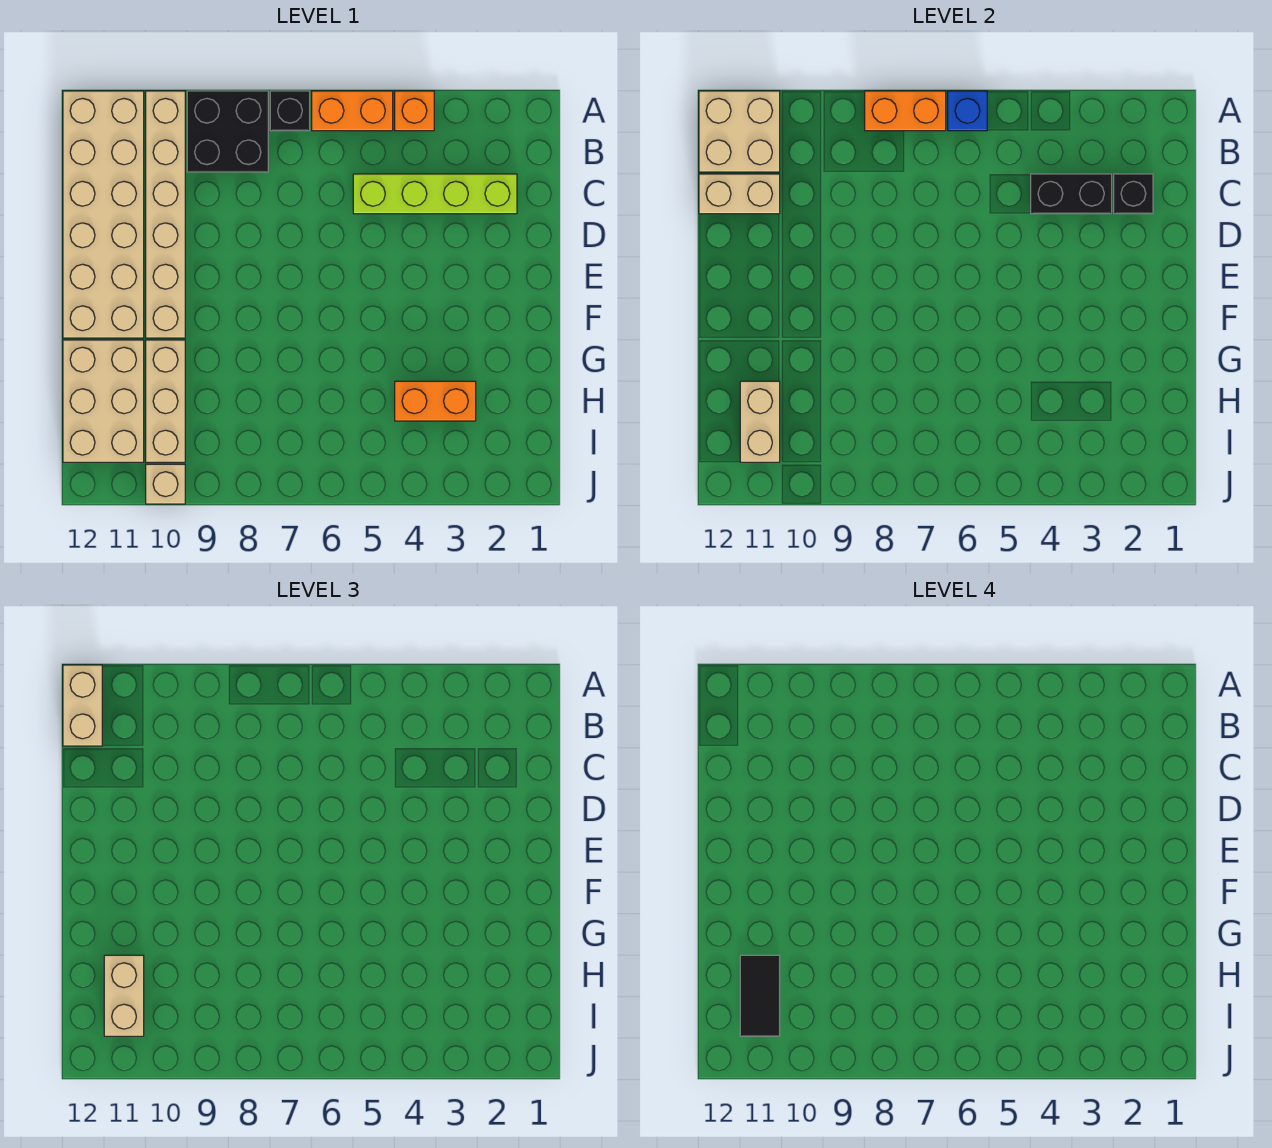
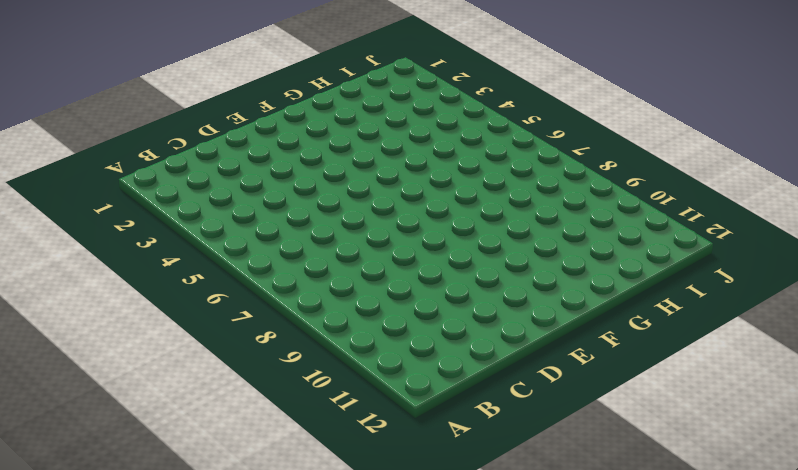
none -> orange 1x1 brick [395,91,434,131]
none -> orange 1x2 brick [312,91,393,131]
none -> black 1x1 brick [270,91,310,131]

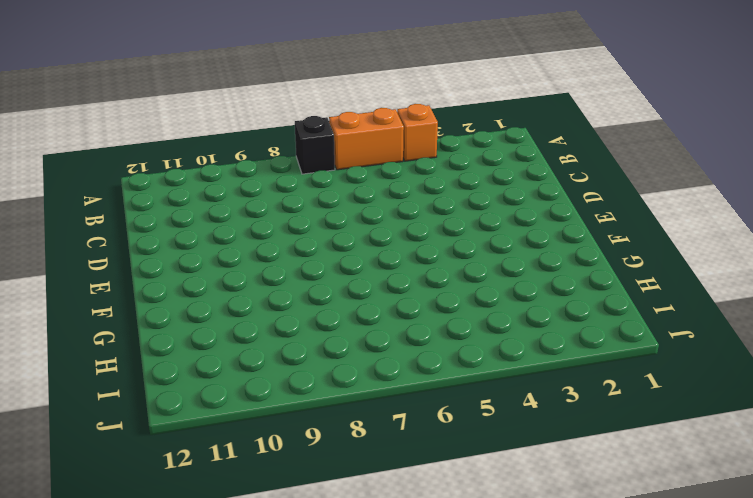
none -> black 2x2 brick [187,91,268,172]
none -> tan 1x6 brick [146,91,185,338]
none -> tan 2x6 brick [63,91,144,338]

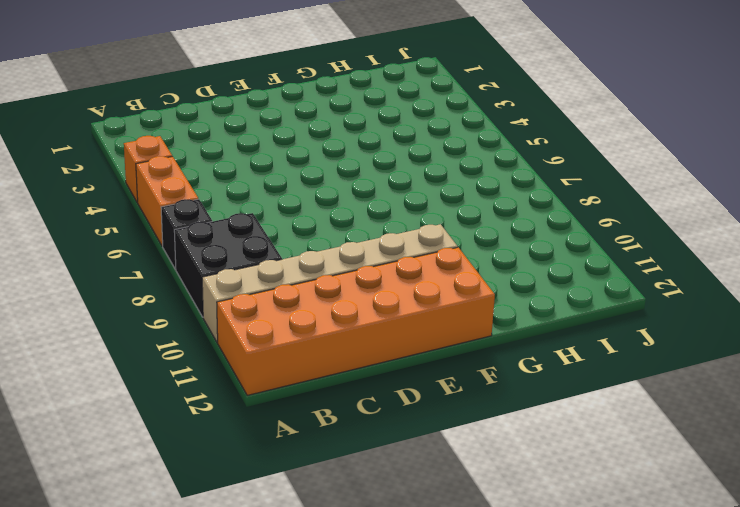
orange 2x6 brick [217,247,495,395] -> tan 2x6 brick [63,91,144,338]
none -> lime 1x4 brick [353,174,517,214]
none -> tan 1x3 brick [146,340,185,462]
none -> tan 2x3 brick [63,340,144,462]

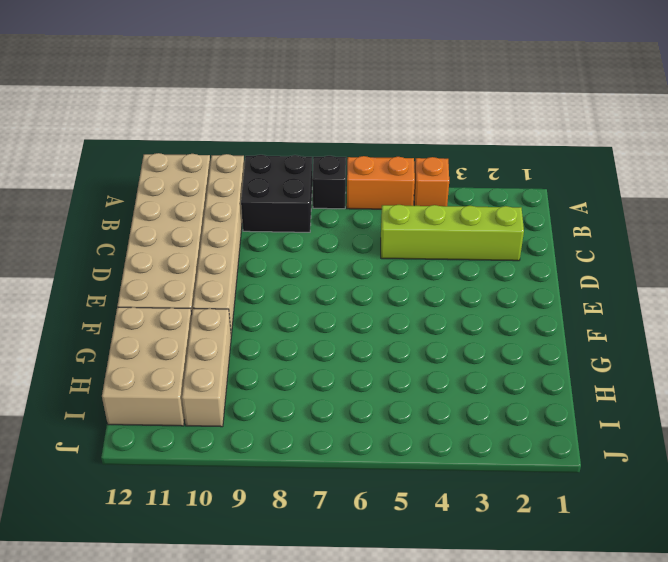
none -> orange 1x2 brick [395,381,476,421]
none -> tan 1x1 brick [146,464,185,504]
none -> blue 1x1 brick [948,91,987,131]

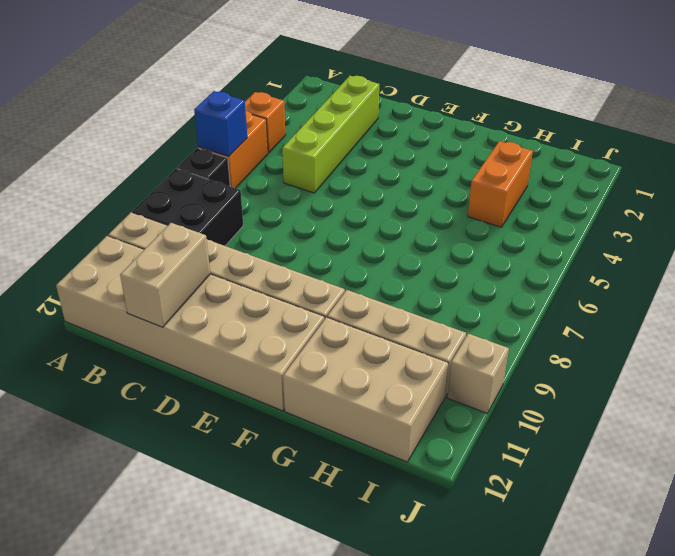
none -> orange 1x2 brick [865,91,946,131]
none -> tan 2x2 brick [699,91,780,172]
none -> black 1x1 brick [1114,174,1153,214]

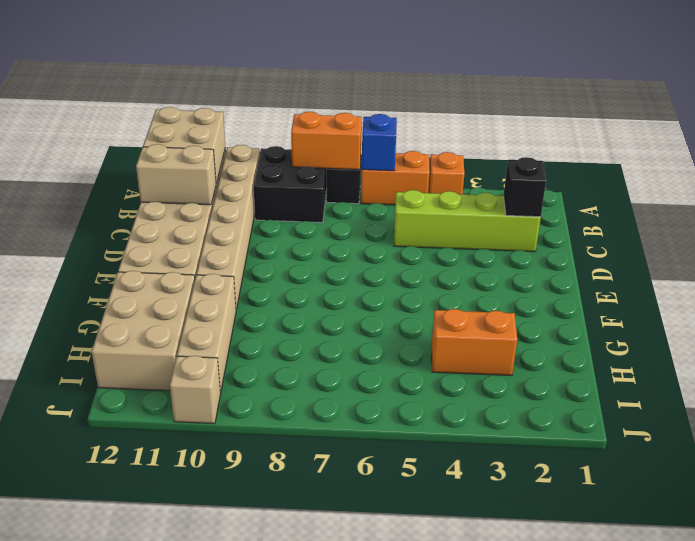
none -> black 1x2 brick [1031,174,1112,214]
none -> tan 1x2 brick [740,381,780,462]
none -> tan 1x2 brick [63,665,102,746]

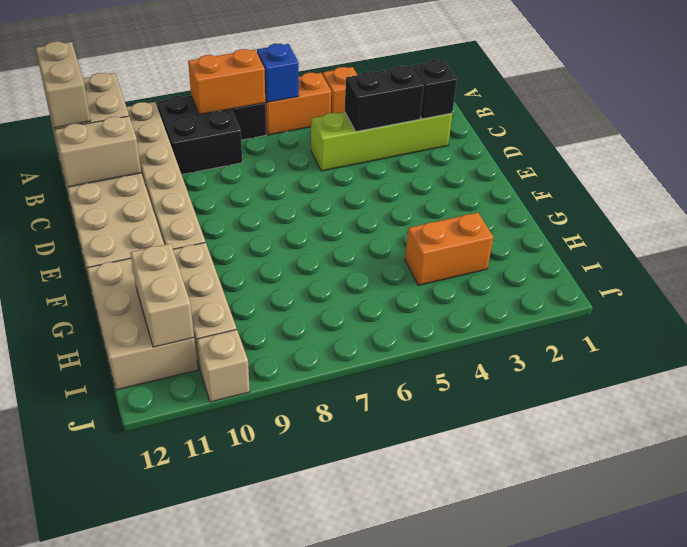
none -> tan 1x2 brick [104,955,144,1036]
none -> black 1x2 tile [740,955,780,1036]

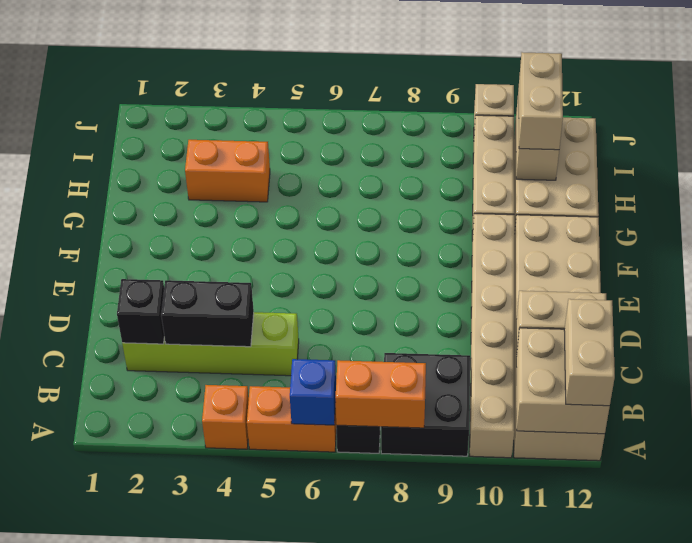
none -> black 1x2 tile [740,955,780,1036]

